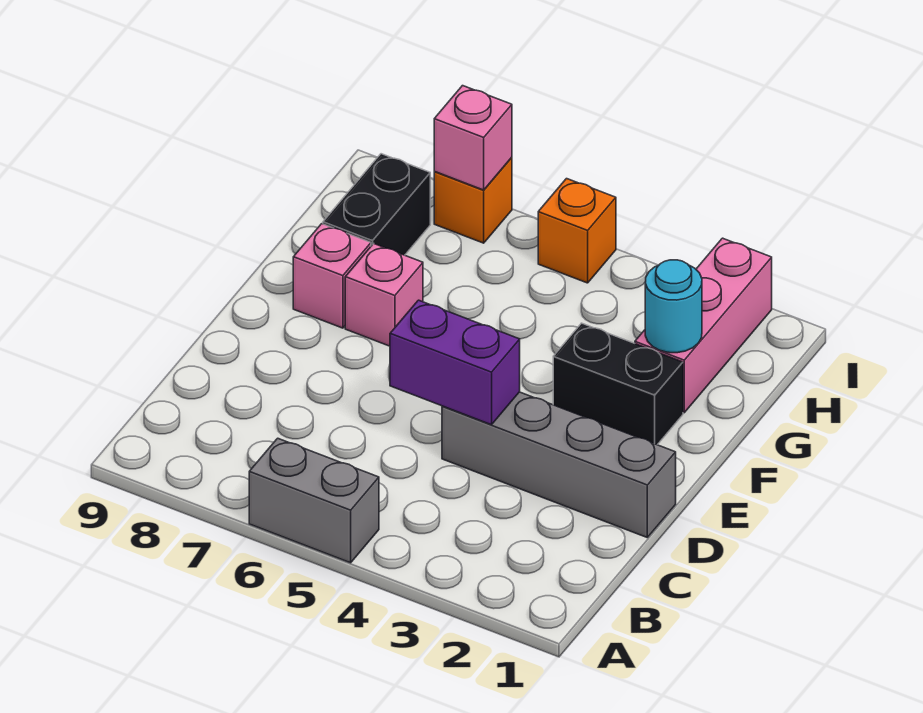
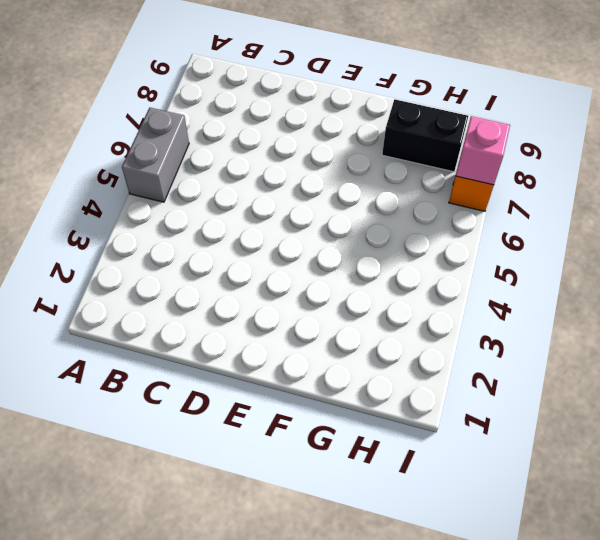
none -> grey 1x4 brick [442,392,676,537]
none -> black 1x2 brick [553,323,683,445]
none -> pink 1x1 brick [345,244,423,346]

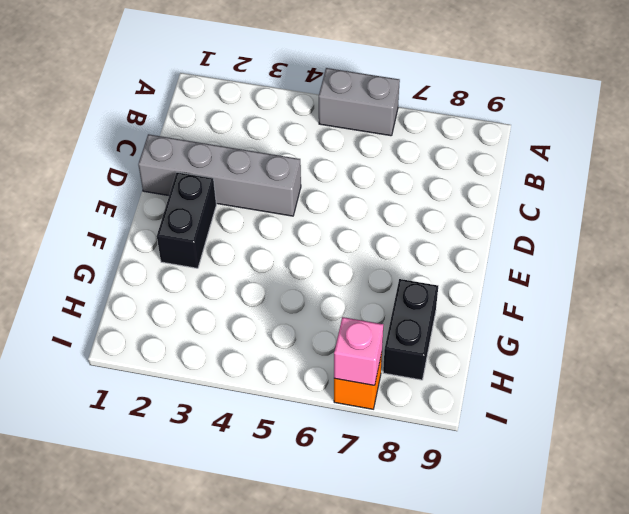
black 1x2 brick [157,172,216,268] -> black 1x2 brick turned to [553,323,683,445]
none -> pink 1x1 brick [345,244,423,346]
none -> pink 1x1 brick [293,224,371,328]
none -> pink 1x3 brick [635,238,772,413]

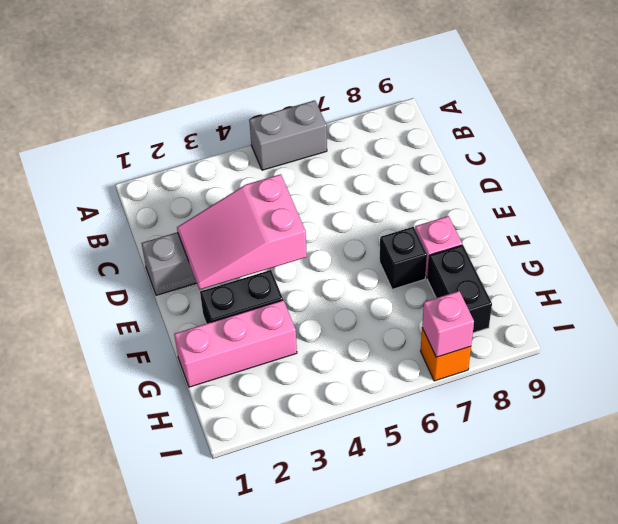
pink 2x3 slope [177,174,307,290] -> purple 1x2 brick [390,300,520,425]
black 1x1 brick [380,227,427,289] -> pink 1x1 brick [345,244,423,346]
pink 1x3 brick [174,300,297,387] -> pink 1x3 brick turned to [635,238,772,413]
none -> orange 1x1 brick [538,179,616,283]
none -> cyan 1x1 round brick [645,260,702,353]

